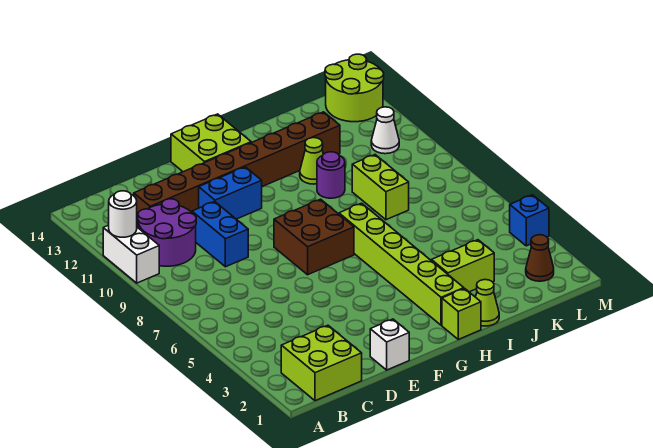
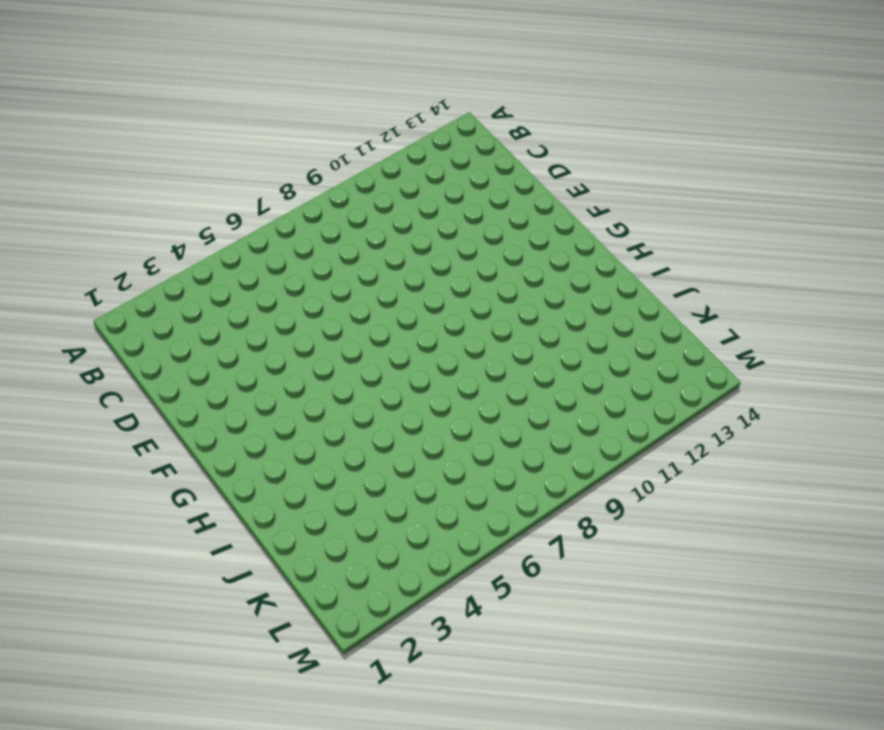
none -> white 1x2 brick [103,225,159,283]
none -> lime 2x2 brick [281,325,362,401]
none -> purple 2x2 round brick [138,199,196,266]

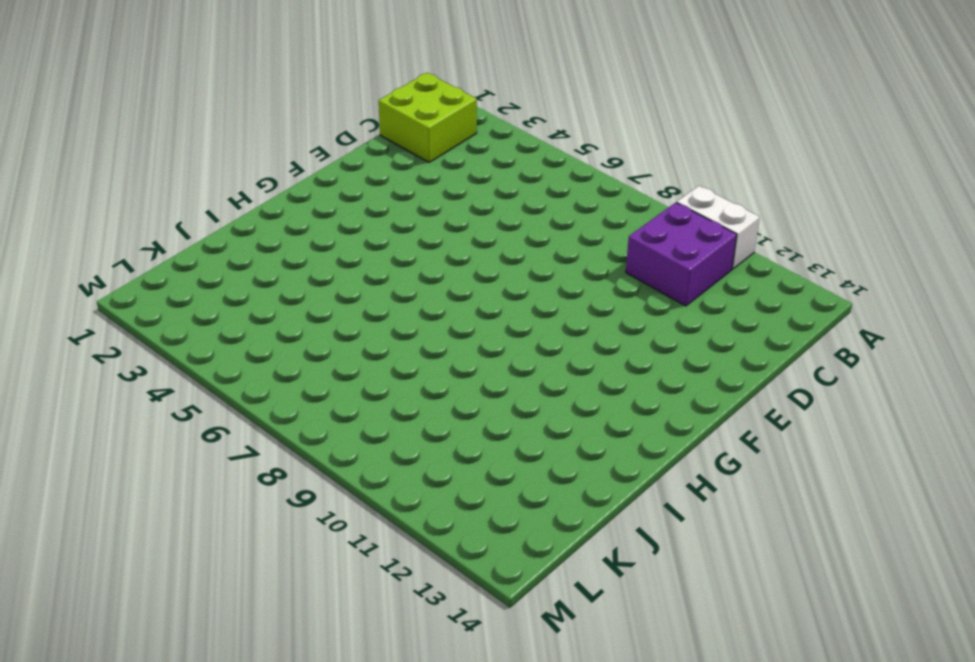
purple 2x2 brick [626,203,737,306] -> purple 2x2 round brick [138,199,196,266]
none -> brown 1x8 brick [134,112,340,224]
none -> blue 1x2 brick [192,202,248,267]
none -> white 1x1 brick [370,319,409,370]

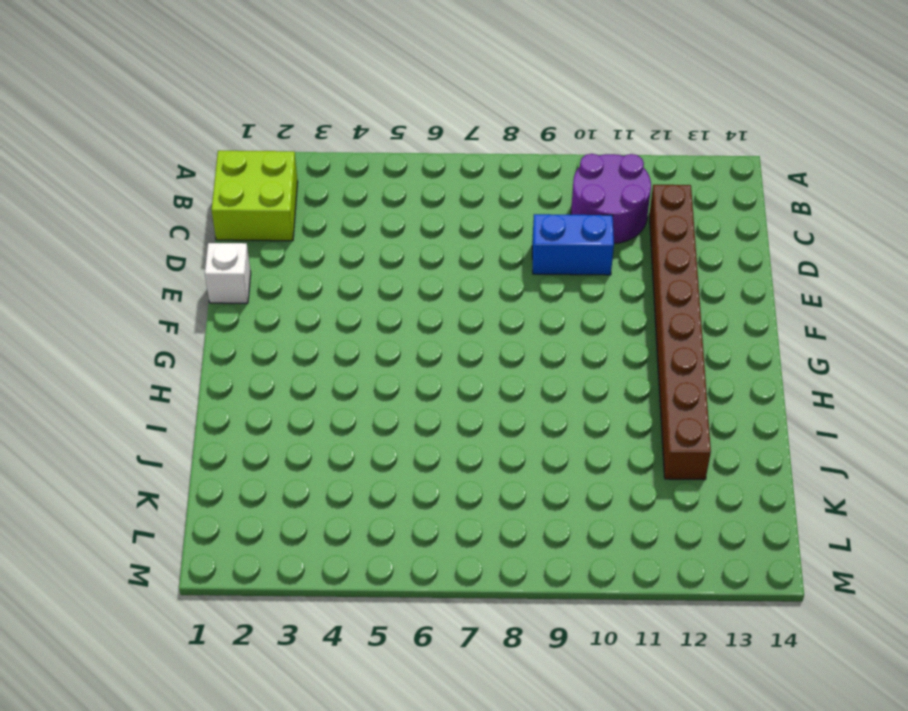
none -> white 1x2 brick [103,225,159,283]
none -> blue 1x2 brick [199,167,262,219]
none -> brown 2x2 brick [274,199,354,275]

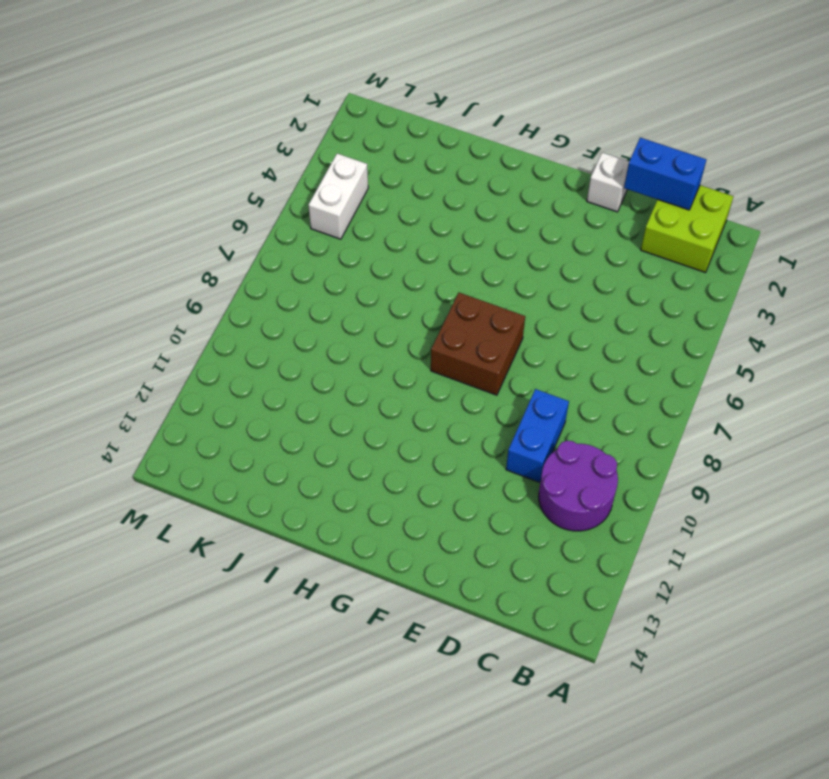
blue 1x2 brick [624,138,706,210] -> blue 1x2 brick moved to [199,167,262,219]
white 1x2 brick [308,154,368,239] -> white 1x2 brick moved to [103,225,159,283]
none -> brown 1x8 brick [134,112,340,224]
none -> lime 2x2 brick [171,114,251,172]
none -> lime 1x1 brick [442,289,481,339]

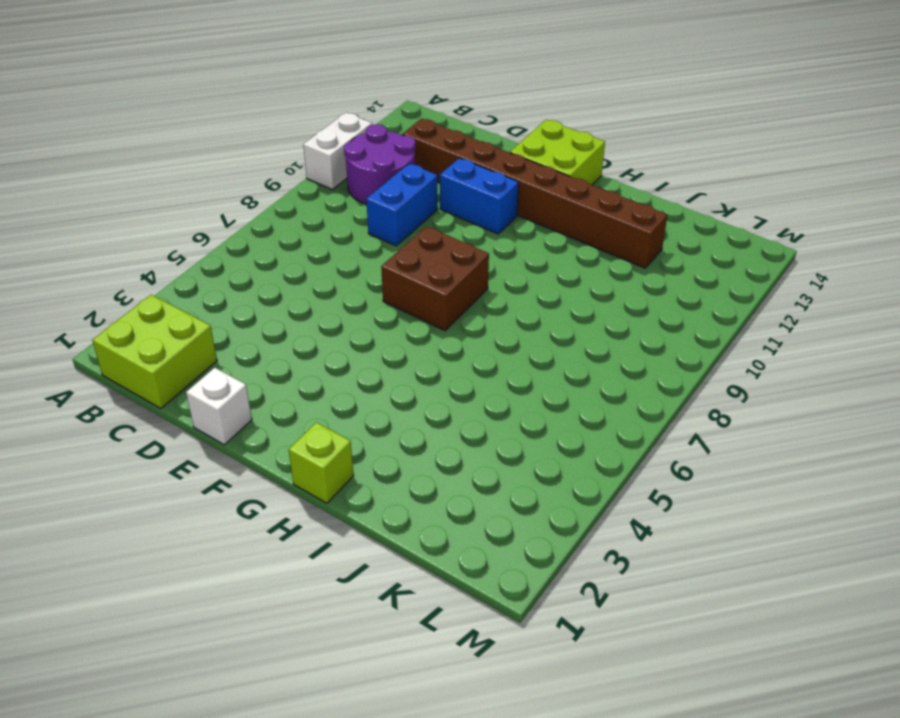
none -> lime 1x6 brick [339,203,464,325]
none -> lime 1x1 cone [476,280,499,326]
none -> lime 1x2 brick [431,240,494,292]

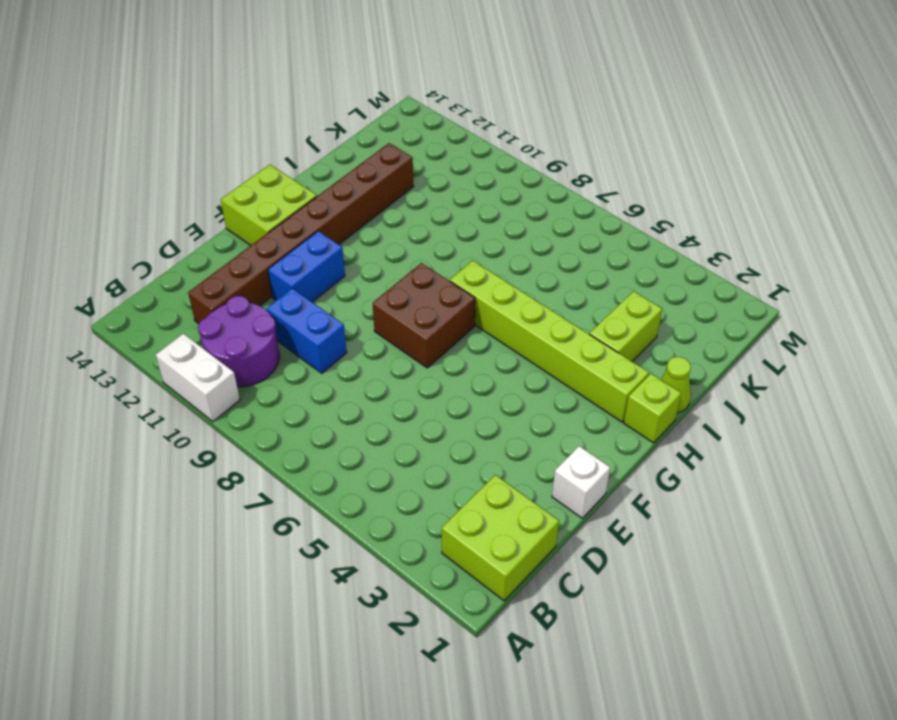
none -> purple 1x1 round brick [317,152,345,198]
none -> lime 1x1 cone [300,138,323,184]
none -> lime 1x2 brick [352,155,409,220]

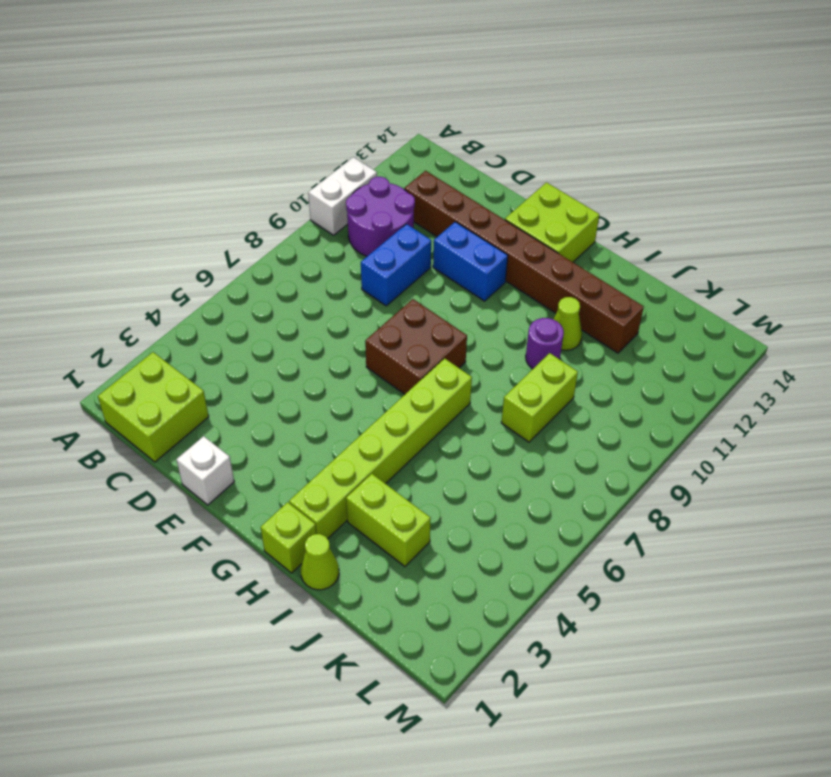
none -> brown 1x1 cone [526,235,554,281]
none -> white 1x1 cone [371,107,399,154]
none -> lime 2x2 round brick [325,54,384,122]

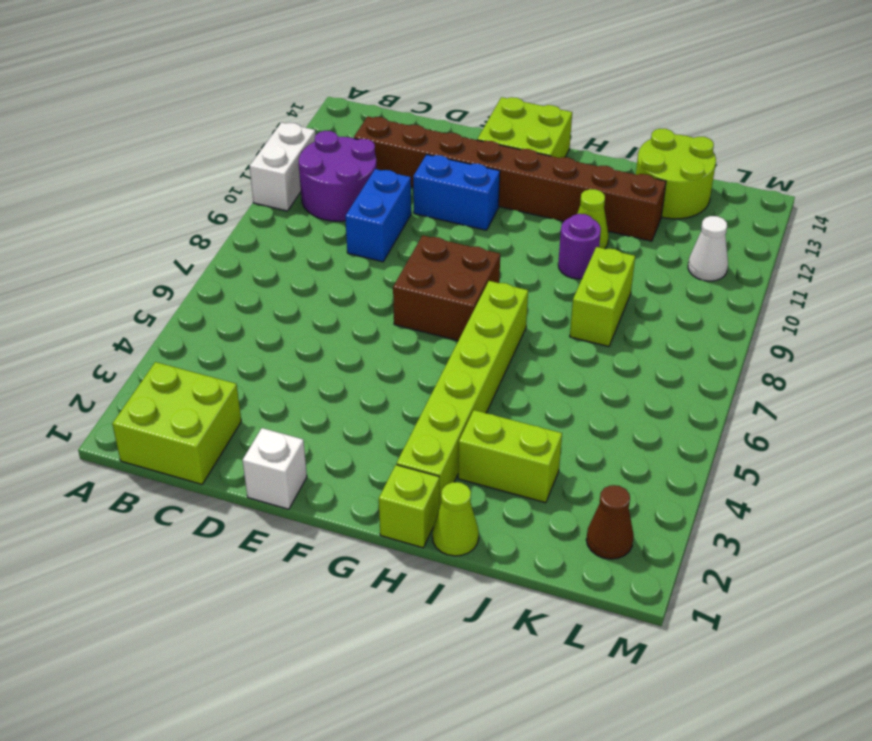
lime 2x2 round brick [636,129,716,219] -> lime 2x2 round brick moved to [325,54,384,122]
none -> blue 1x1 brick [510,195,549,246]
none -> white 1x1 round brick [109,191,137,237]

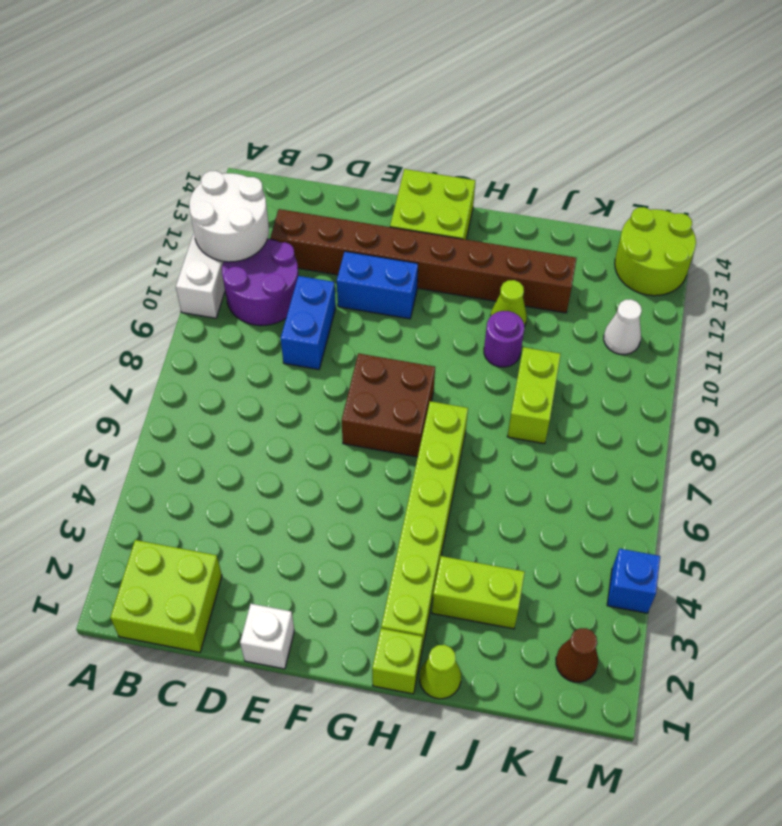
white 2x2 round brick [189,171,269,262] -> white 1x1 round brick [109,191,137,237]

